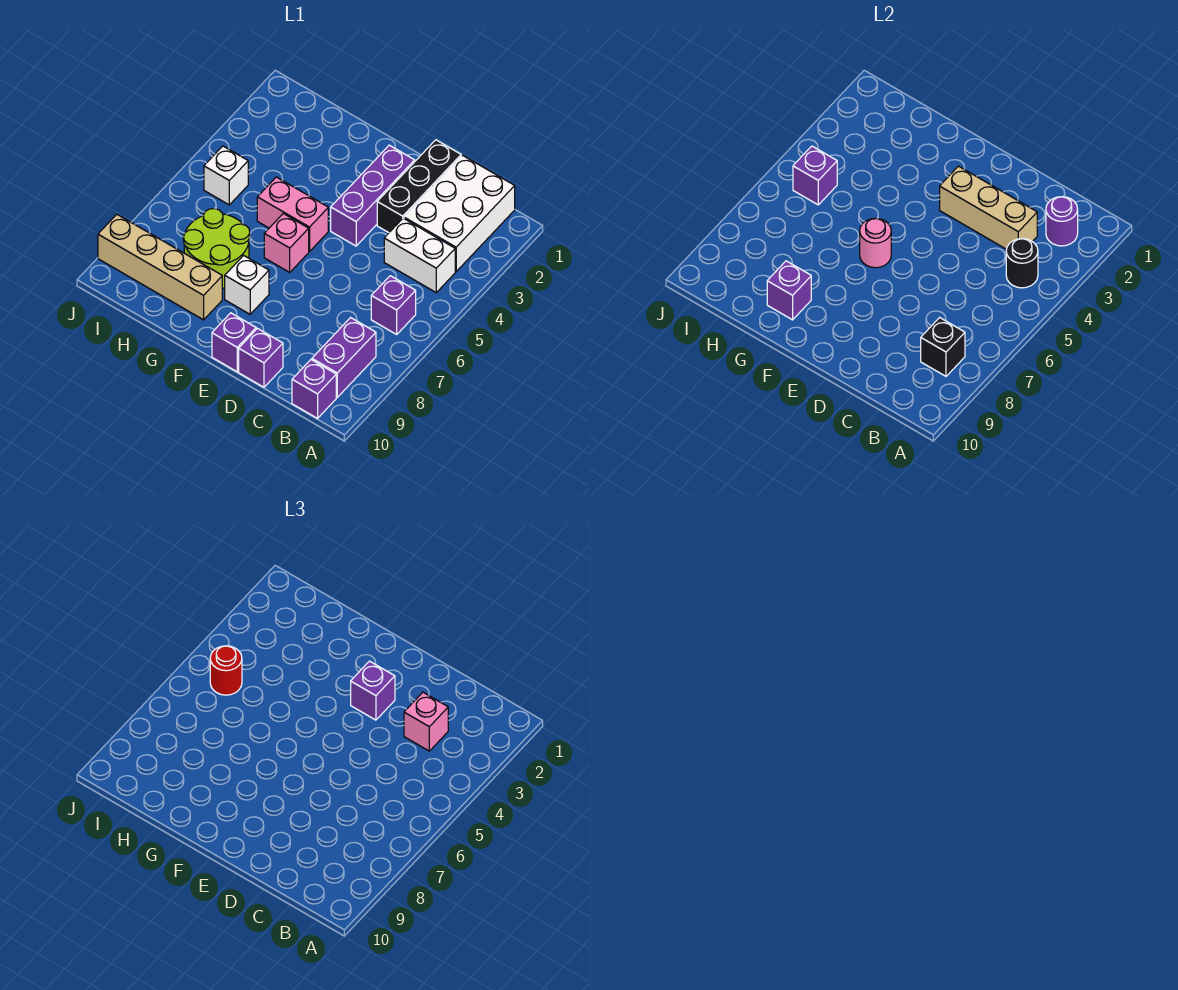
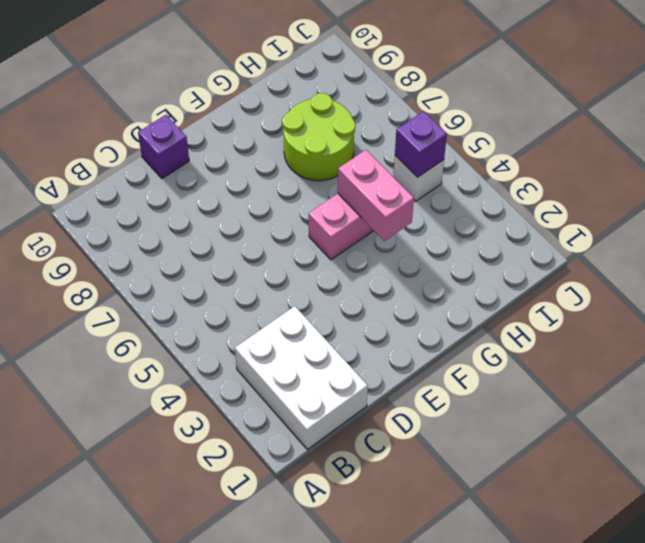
pink 1x2 brick [338,150,414,241] -> none
none -> white 1x2 brick [384,218,455,292]
none -> purple 1x1 brick [371,276,416,334]
none -> purple 1x2 brick [312,318,376,397]

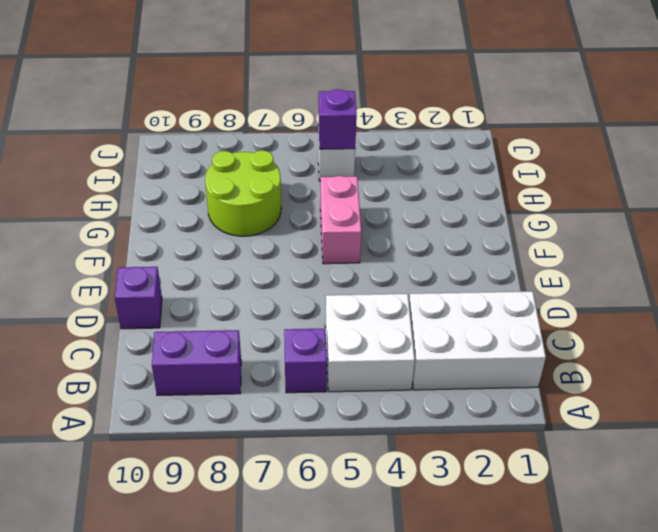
white 2x2 brick [325,294,415,392] -> white 1x2 brick [384,218,455,292]
none -> purple 1x1 brick [292,360,336,418]
none -> black 1x3 brick [377,140,461,233]
none -> purple 1x3 brick [331,145,415,246]

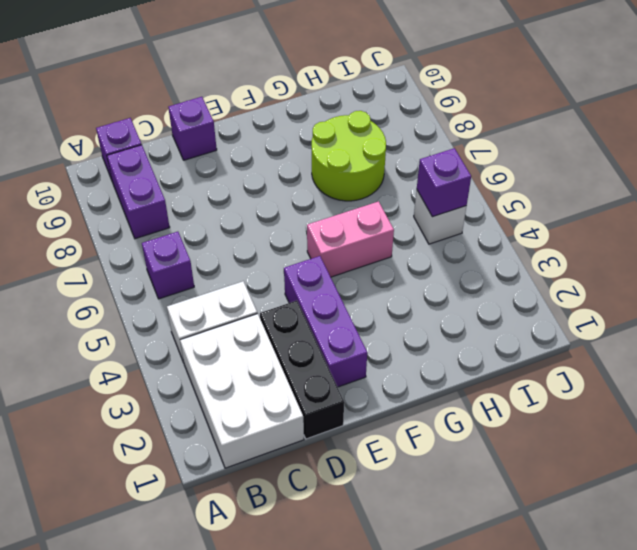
none -> purple 1x1 brick [212,313,256,372]
none -> pink 1x1 brick [264,214,309,272]
none -> white 1x1 brick [225,255,269,314]

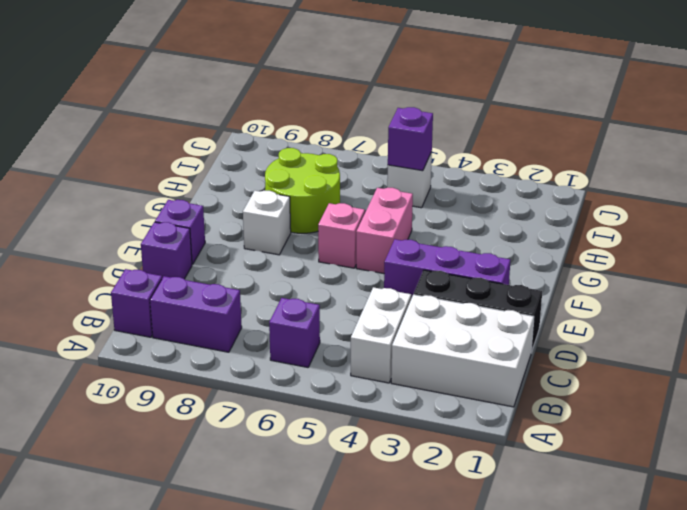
none -> tan 1x4 brick [98,215,222,320]
none -> purple 1x1 round brick [1046,197,1078,246]
none -> black 1x1 round brick [1006,239,1038,288]

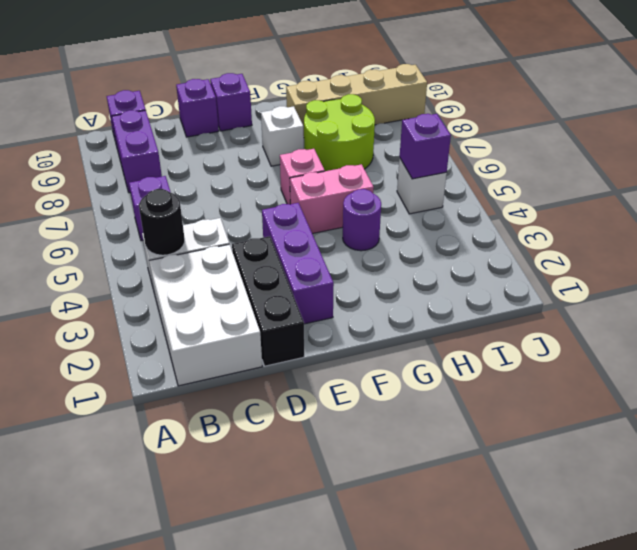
purple 1x1 round brick [343,189,381,251] -> purple 1x1 round brick moved to [1046,197,1078,246]
none -> black 1x1 brick [921,318,965,376]
none -> tan 1x3 brick [940,166,1037,249]
none -> pink 1x1 round brick [860,218,891,268]

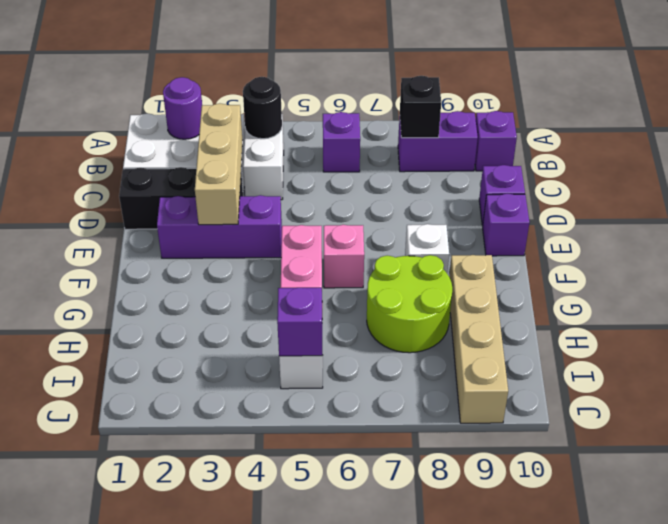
none -> pink 1x1 round brick [860,218,891,268]
none -> purple 1x1 brick [767,261,811,320]
none -> pink 1x1 brick [404,692,448,751]

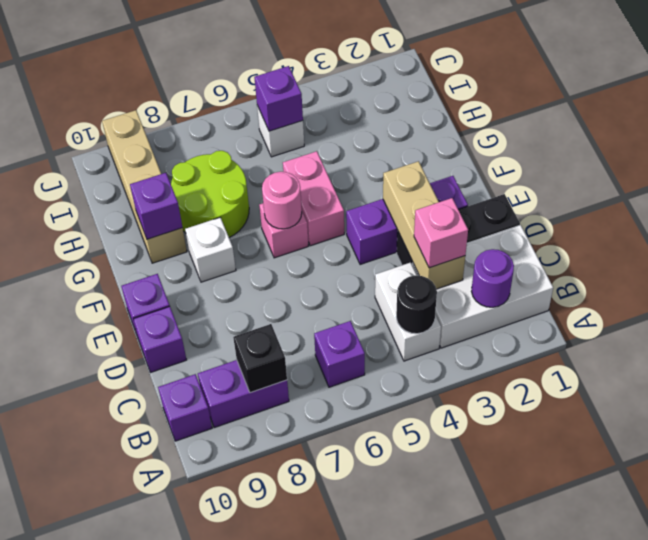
none -> purple 1x1 brick [351,661,395,720]
none -> red 1x1 round brick [210,646,242,695]

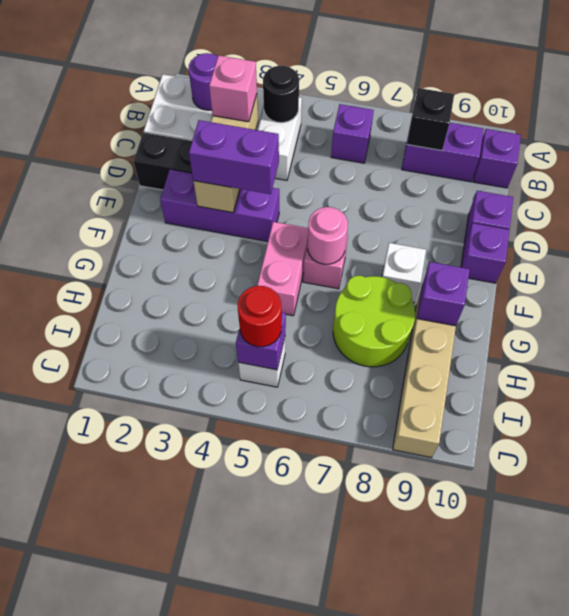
purple 1x2 brick [189,120,279,194] -> purple 1x1 brick [351,661,395,720]

